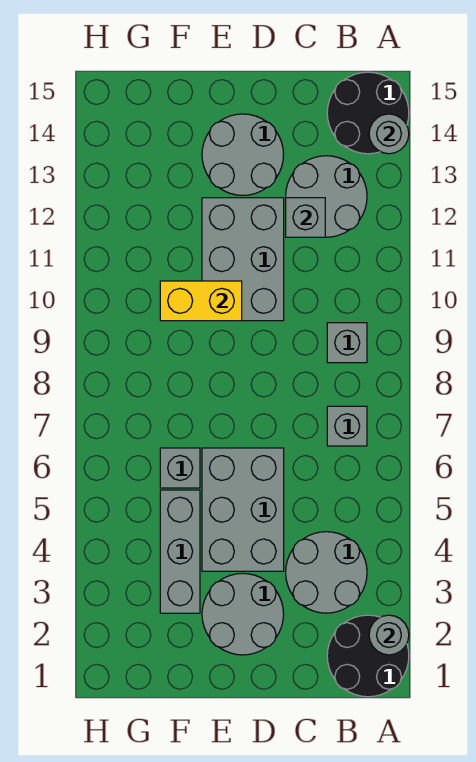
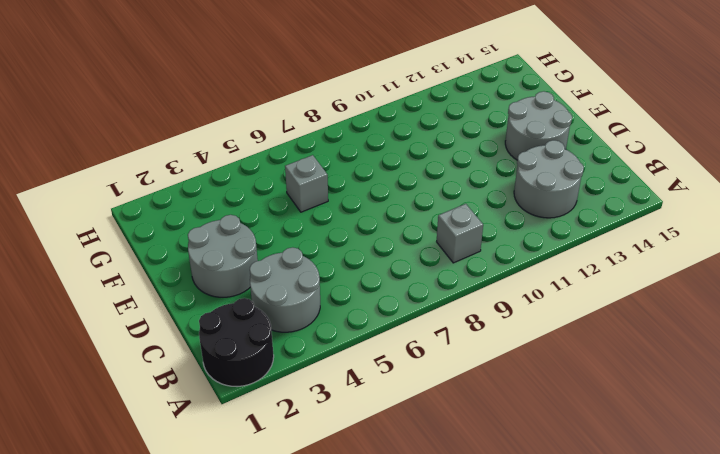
none -> black 2x2 round brick [327,72,409,154]
none -> grey 1x1 brick [327,406,367,446]
none -> grey 2x3 brick [202,448,284,571]

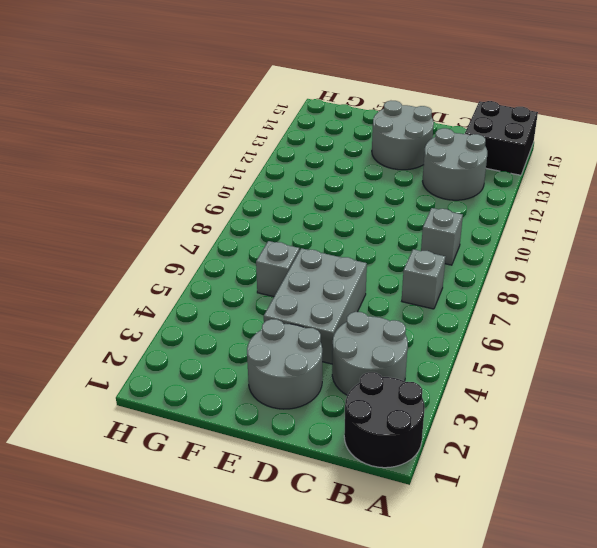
black 2x2 brick [465,101,538,175] -> black 2x2 round brick [327,72,409,154]
none -> grey 2x3 brick [202,198,284,321]
none -> grey 1x3 brick [160,490,200,613]
none -> grey 1x1 round brick [369,615,409,655]

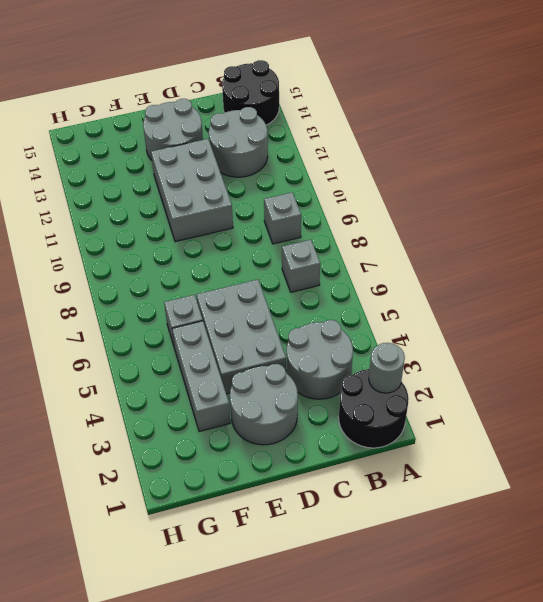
none -> grey 1x1 round brick [369,114,409,154]
none -> grey 1x1 brick [286,198,325,237]
none -> yellow 1x2 brick [160,281,242,321]

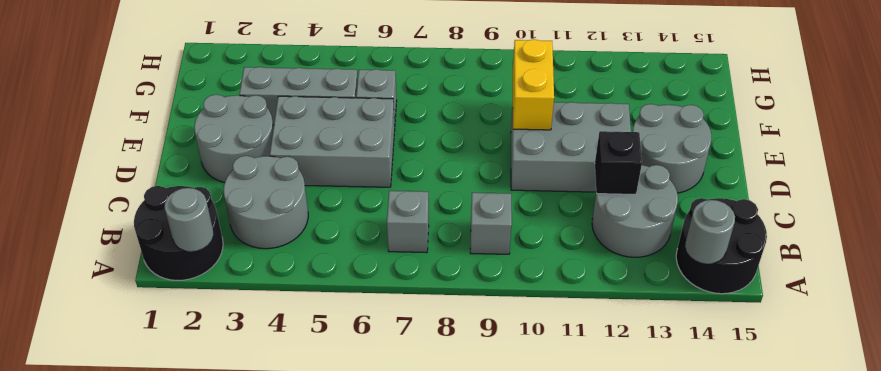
black 1x1 brick [595,131,642,194] -> grey 1x1 brick [286,198,325,237]

